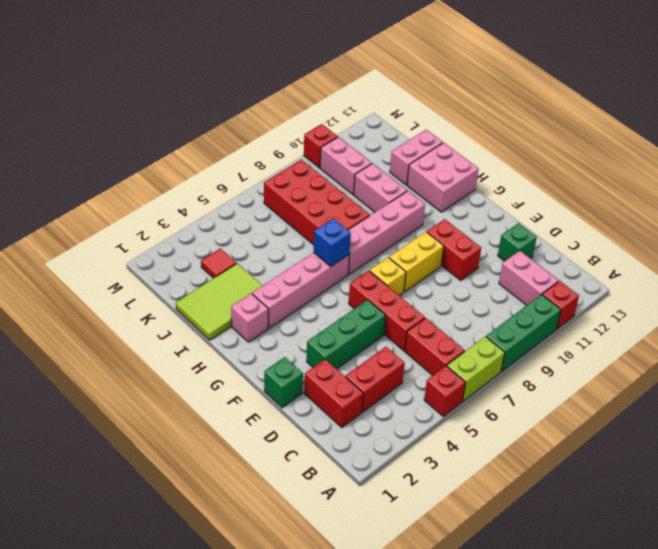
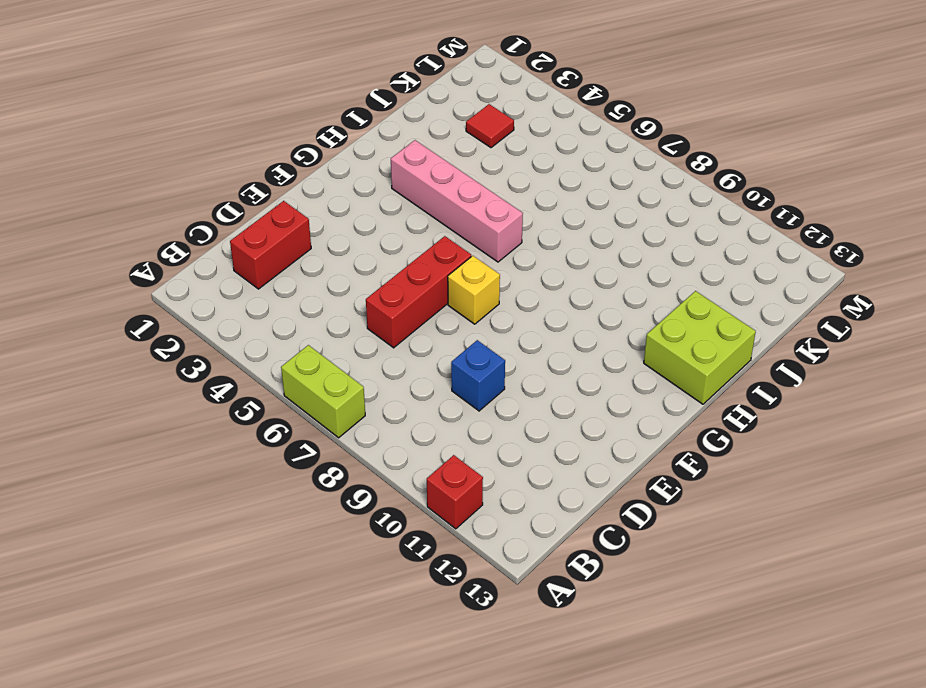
blue 1x1 brick [451,340,505,411] -> blue 1x1 brick moved to [314,218,351,266]
lime 2x2 brick [644,291,756,404] -> pink 2x2 brick [407,143,479,212]
none -> red 1x1 brick [424,366,465,416]
none -> green 1x3 brick [486,294,561,372]
none -> red 1x2 brick [405,318,465,376]

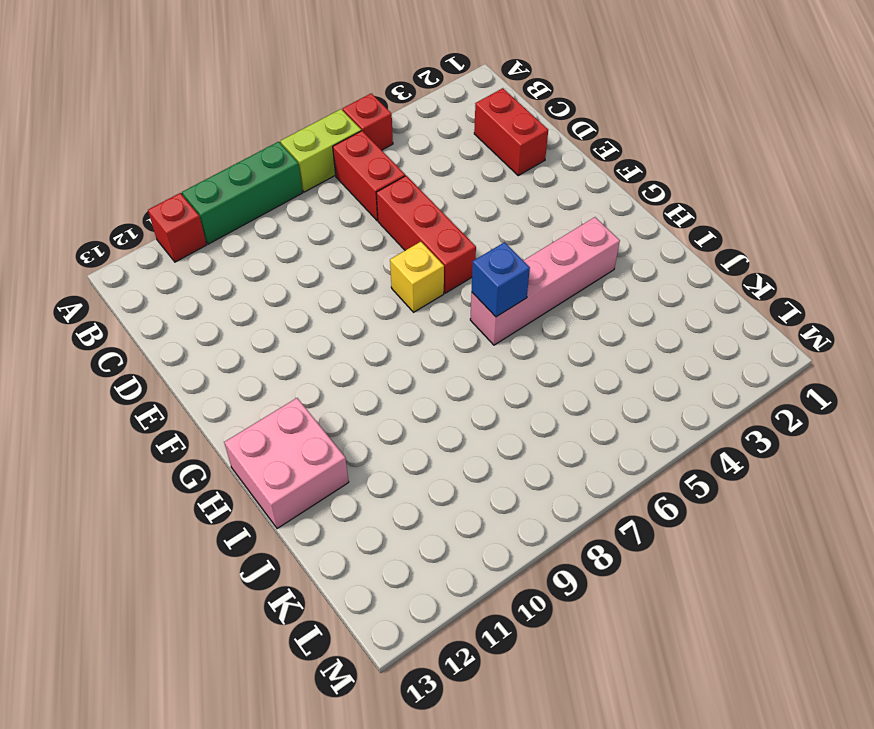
none -> pink 1x2 brick [499,251,559,305]
none -> red 1x2 brick [345,347,405,412]
none -> green 1x1 brick [498,223,537,261]

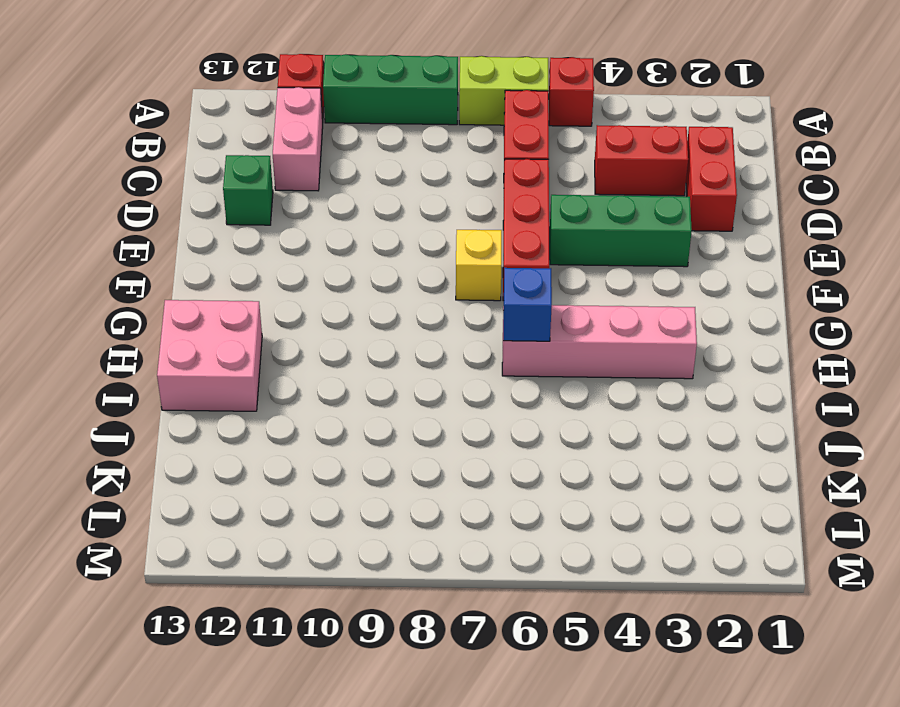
none -> green 1x1 brick [264,357,303,408]
none -> red 1x2 brick [427,219,481,280]
none -> yellow 1x2 brick [389,232,444,291]

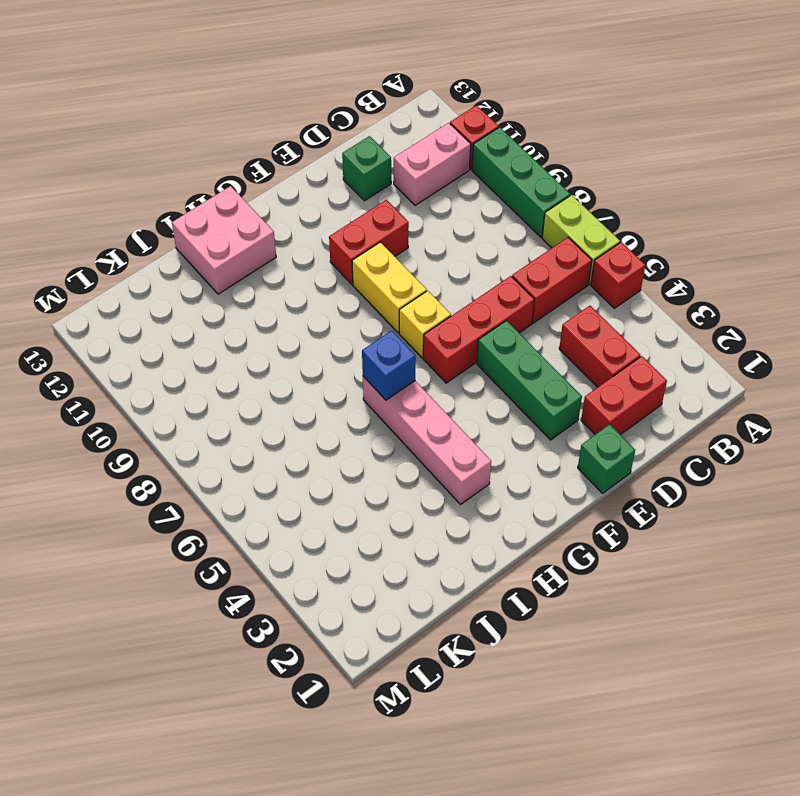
none -> pink 1x1 brick [231,294,268,342]
none -> pink 1x4 brick [348,191,425,274]
none -> lime 2x3 tile [176,263,263,340]

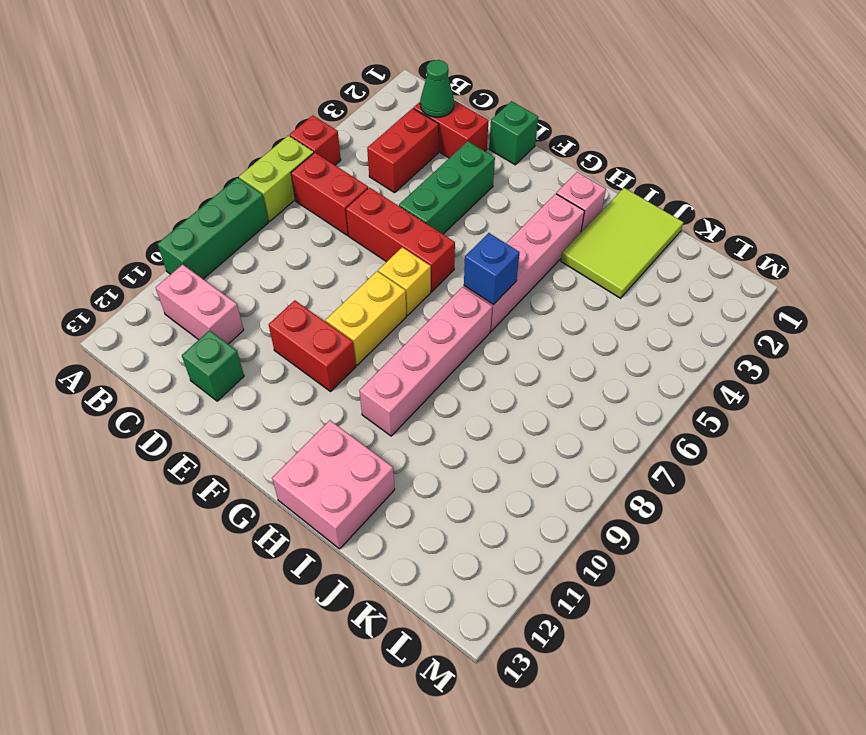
green 1x1 cone [420,60,454,117] -> none
none -> red 1x1 brick [542,281,579,329]
none -> red 2x4 brick [264,160,370,245]
none -> pink 1x2 brick [354,163,407,212]

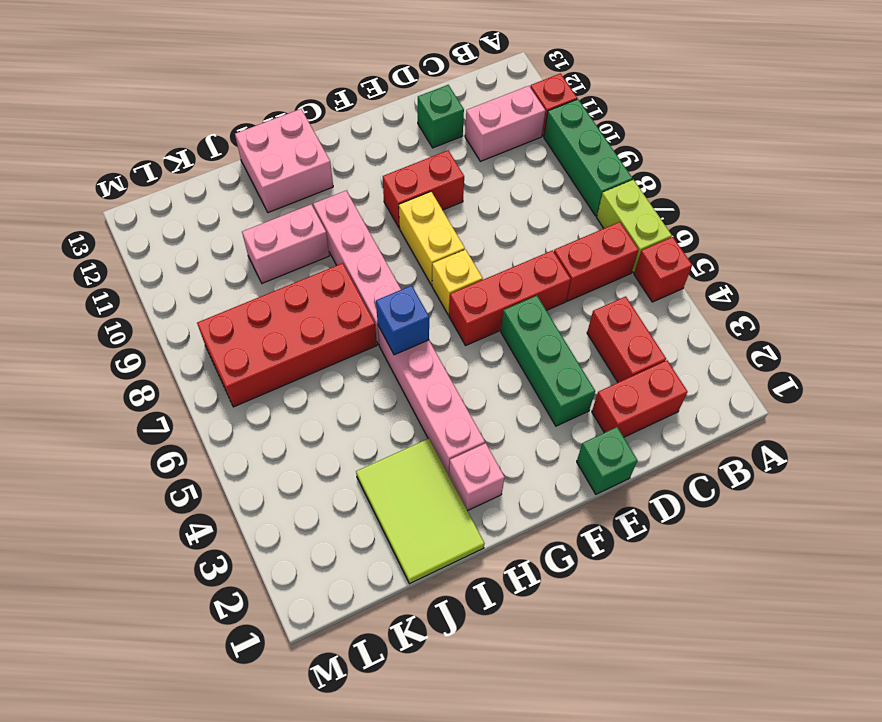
none -> pink 1x2 brick [390,130,443,185]
none -> red 1x1 tile [201,249,237,278]
none -> pink 1x2 brick [320,137,372,194]

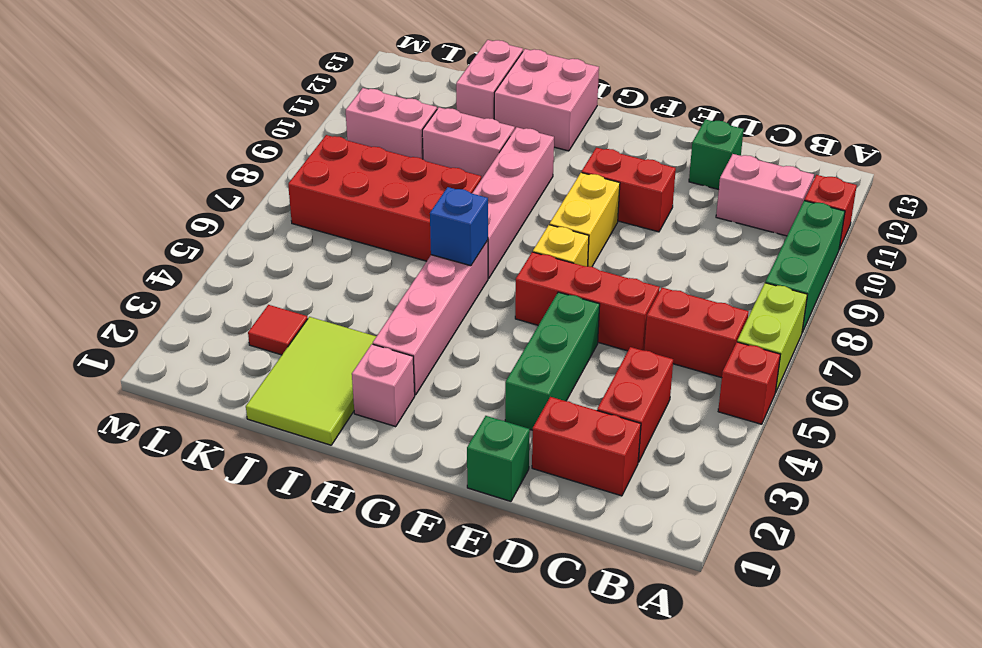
none -> red 1x1 brick [304,124,338,168]

